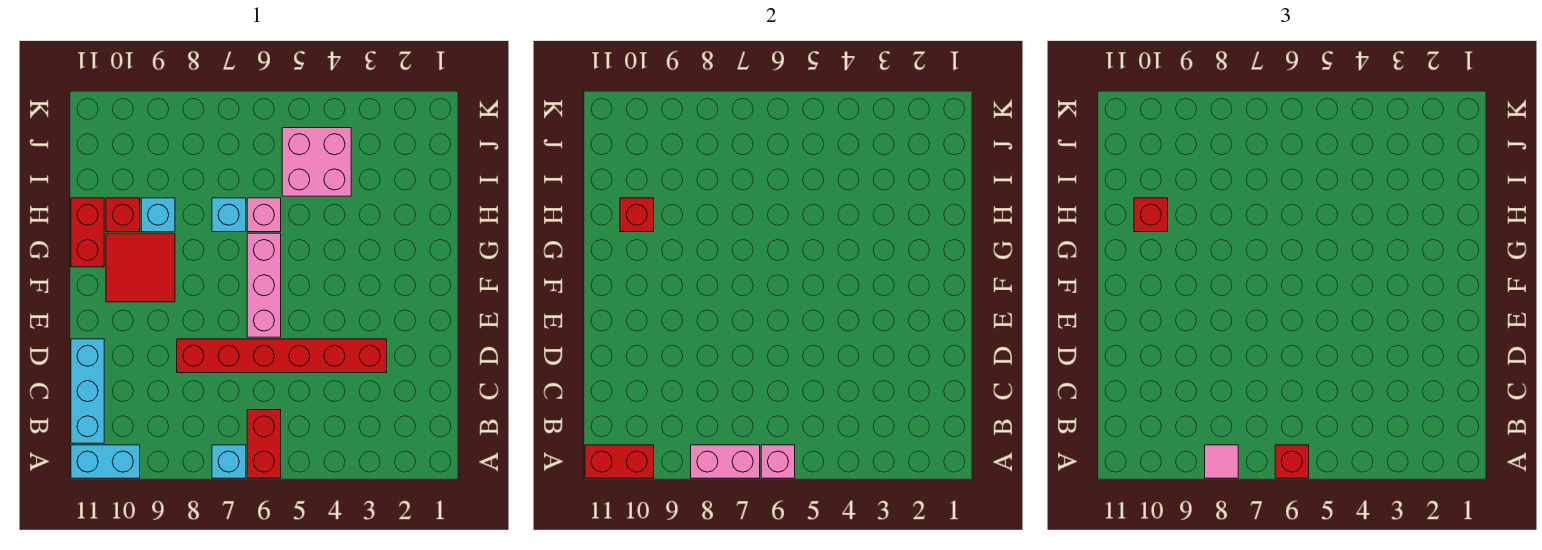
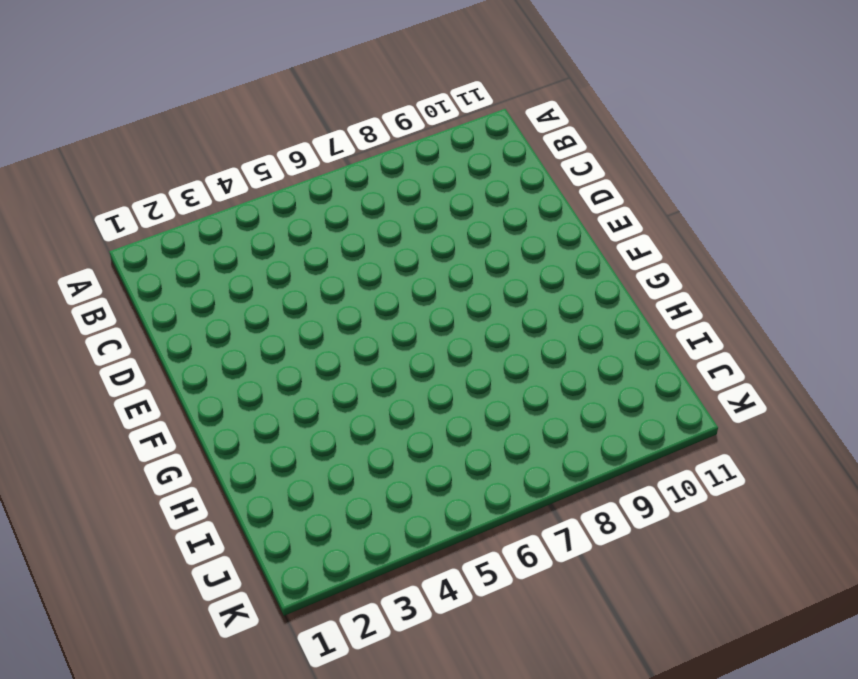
none -> red 1x2 brick [247,410,281,478]
none -> cyan 1x1 brick [212,445,246,478]
none -> cyan 1x2 brick [71,445,140,478]

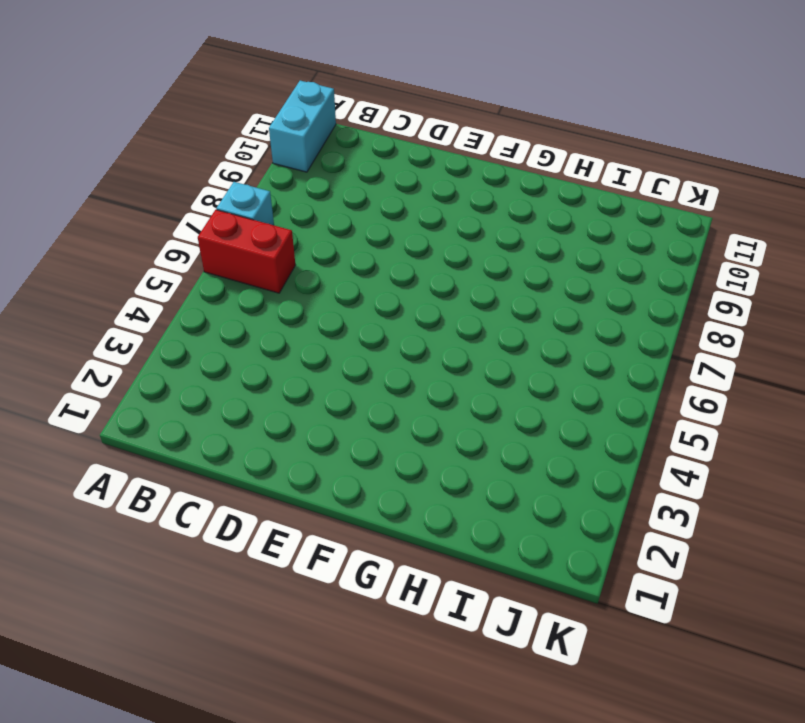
none -> cyan 1x3 brick [71,339,104,443]
none -> red 1x6 brick [177,339,387,373]
none -> pink 1x3 brick [247,233,281,337]

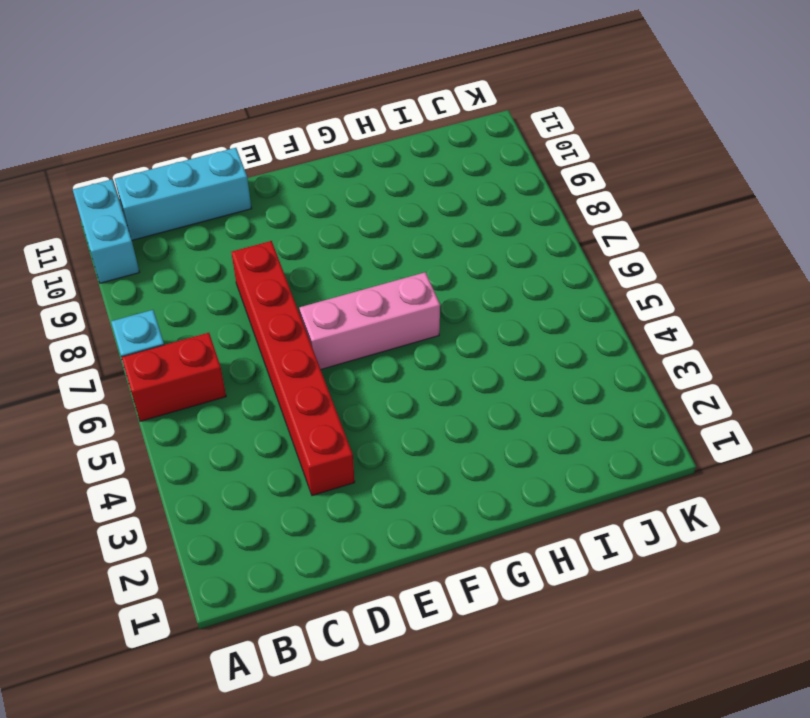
none -> red 2x2 tile [106,233,175,302]
none -> red 1x2 brick [71,198,104,267]
none -> pink 1x1 brick [247,198,281,232]

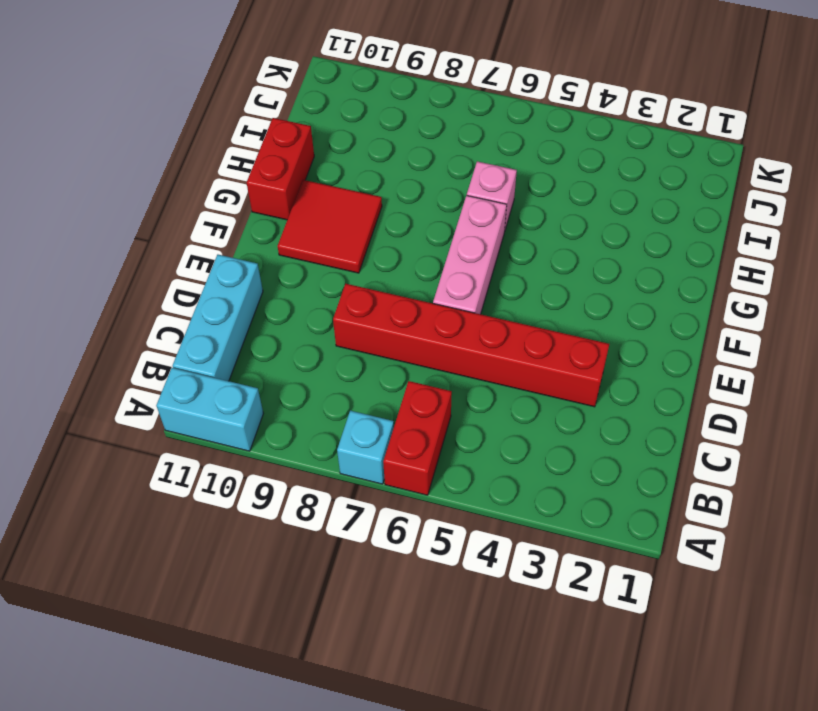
none -> cyan 1x1 brick [212,198,246,232]
none -> cyan 1x1 brick [141,198,175,232]
none -> red 1x1 brick [106,198,140,232]

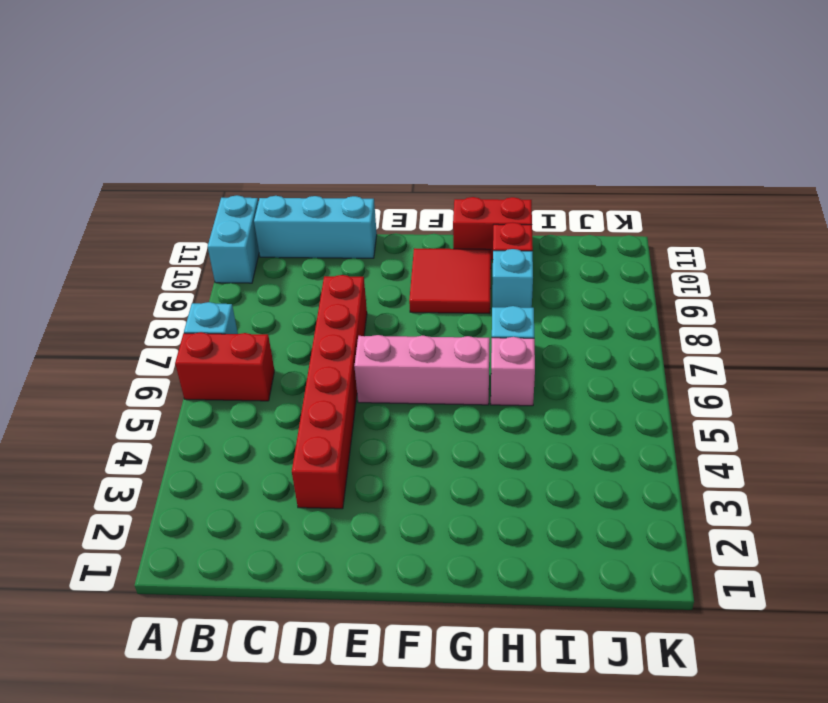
none -> pink 2x2 brick [282,128,351,196]
none -> pink 1x1 brick [761,445,795,478]
none -> pink 1x2 brick [691,445,760,478]

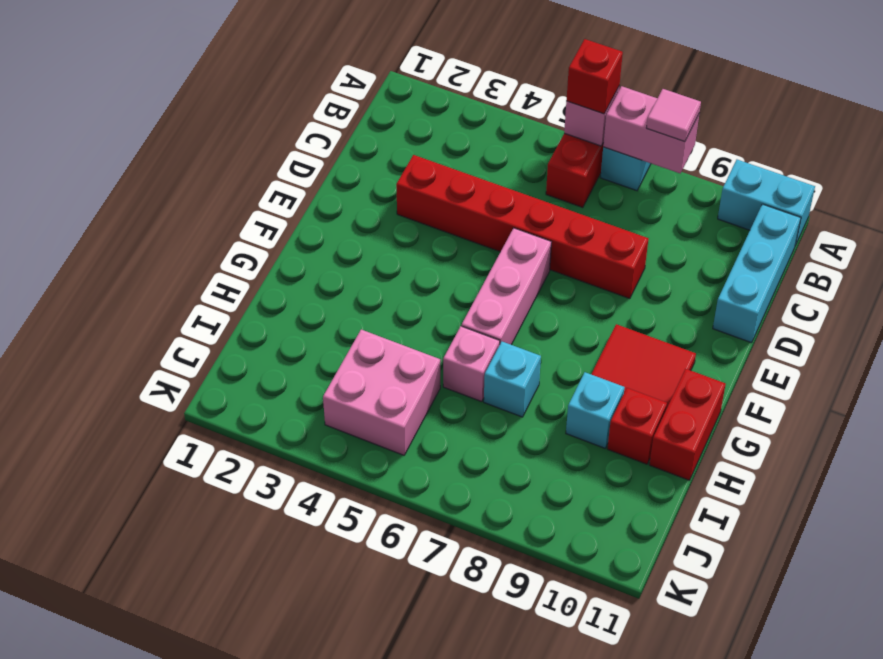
none -> red 1x2 brick [585,445,654,478]
none -> red 1x1 brick [620,198,654,232]
none -> red 1x1 brick [1134,198,1168,232]

